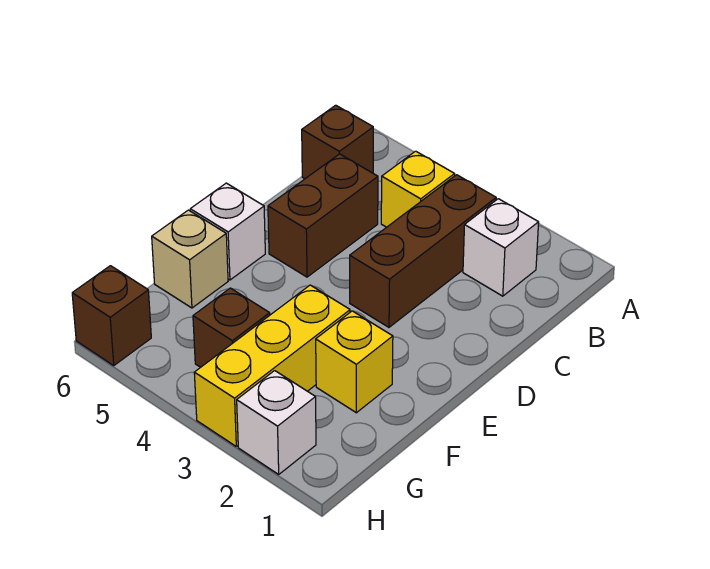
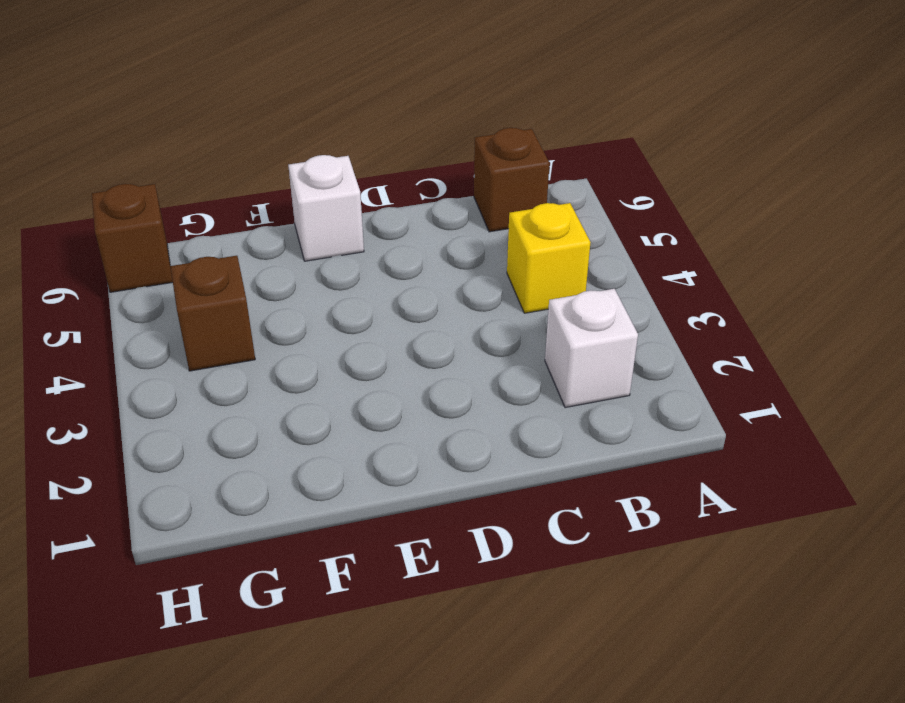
none -> brown 1x3 brick [350,175,496,327]
none -> brown 1x2 brick [268,154,378,277]
none -> yellow 1x1 brick [316,311,393,413]

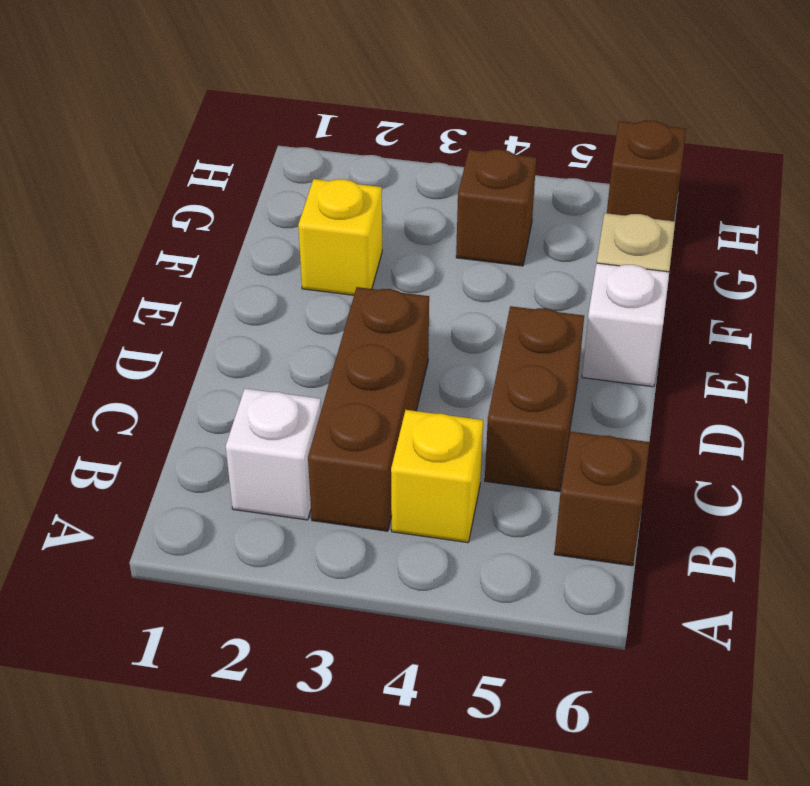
none -> yellow 1x3 brick [194,285,350,446]
none -> white 1x1 brick [237,371,316,474]

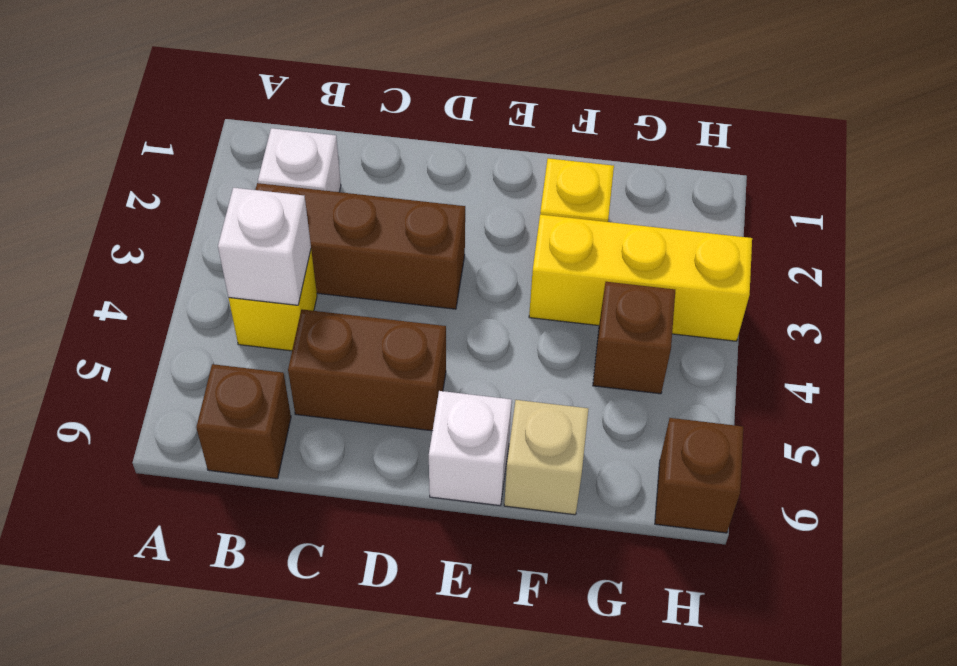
white 1x1 brick [218,188,311,305] -> white 1x1 brick moved to [237,371,316,474]

